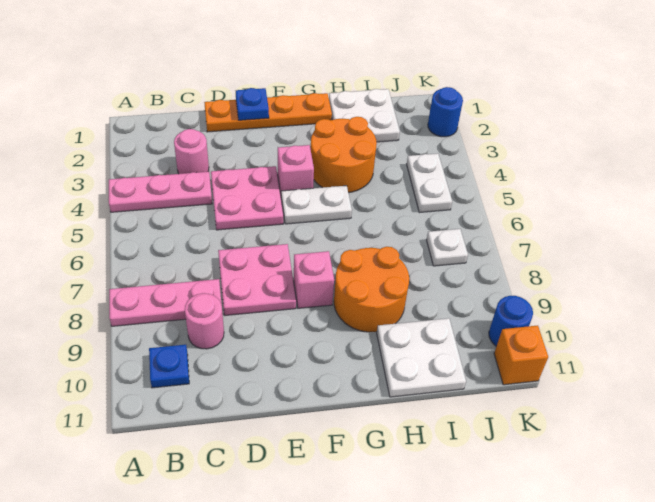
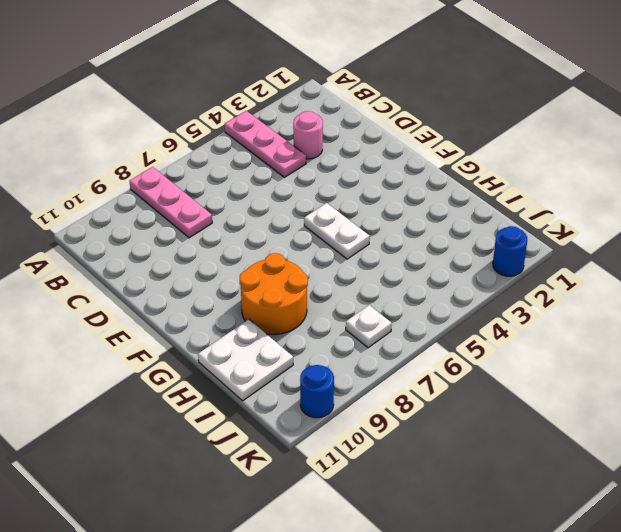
none -> blue 1x1 plate [149,345,189,388]
none -> pink 1x1 round brick [185,293,224,349]
none -> orange 1x4 plate [204,93,332,132]

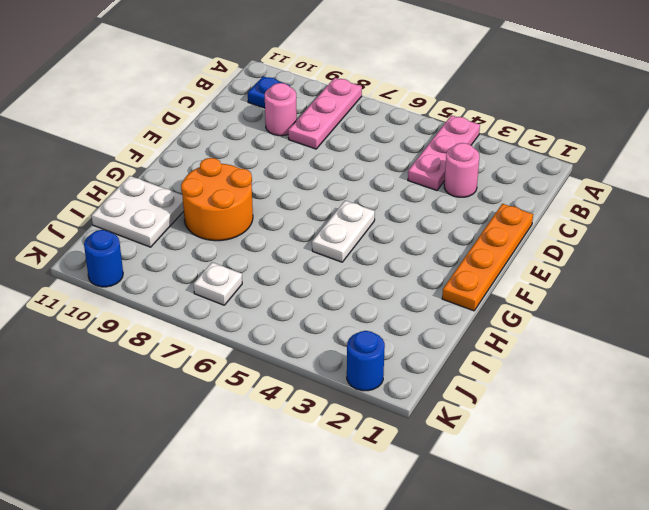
none -> pink 2x2 plate [211,166,283,230]
none -> pink 2x2 plate [218,244,296,315]
none -> pink 1x1 brick [278,145,314,194]

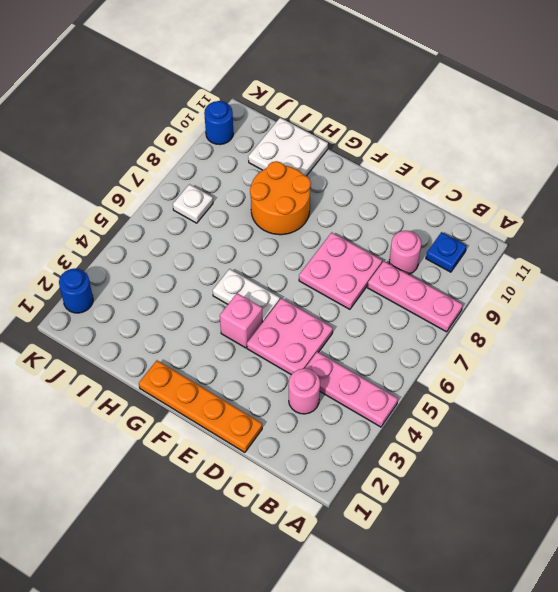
none -> pink 1x1 brick [294,251,334,308]
none -> orange 2x2 round brick [311,117,377,193]
none -> white 2x2 plate [329,89,400,142]

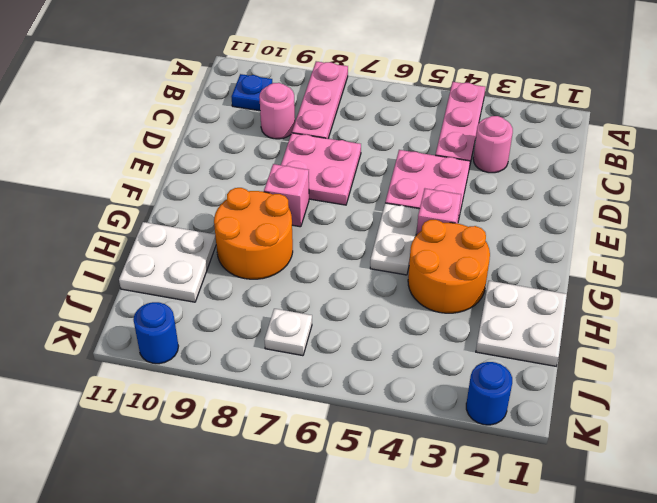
none -> orange 1x4 plate [204,93,332,132]
none -> white 1x2 plate [407,153,452,213]
none -> orange 1x1 brick [494,326,548,385]

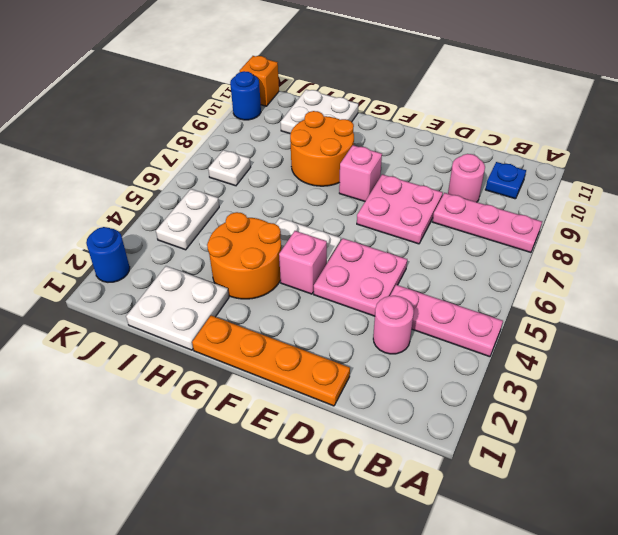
none -> blue 1x1 plate [236,88,269,120]

